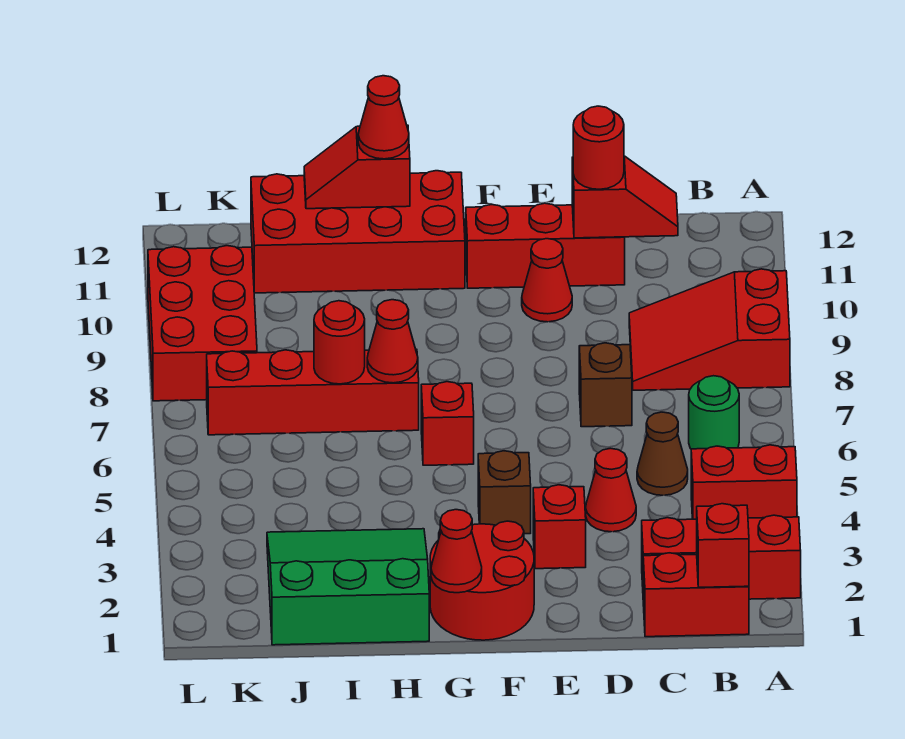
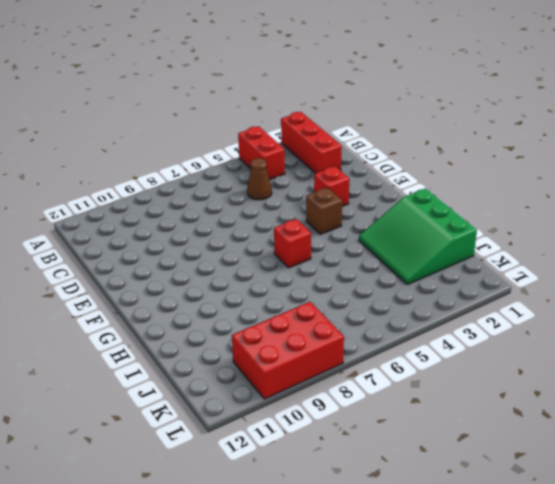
none -> red 2x3 slope [629,269,790,390]
none -> red 1x2 brick [643,553,749,637]
none -> green 1x1 round brick [689,376,739,449]

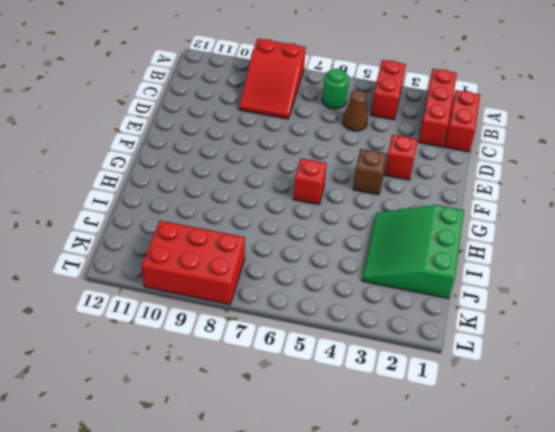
none -> red 1x1 cone [586,448,636,532]
none -> brown 1x1 brick [579,343,632,427]
none -> red 1x3 brick [466,203,625,288]

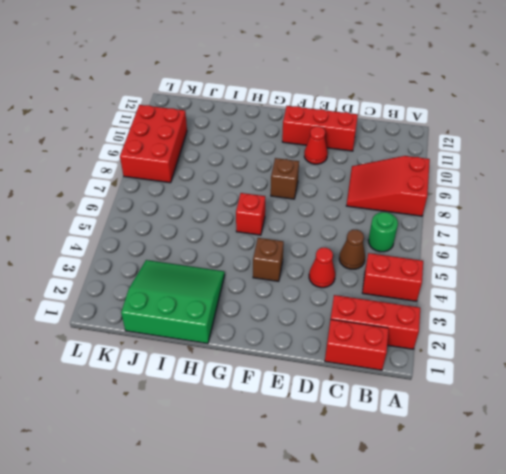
brown 1x1 brick [271,158,299,199] -> brown 1x1 brick moved to [579,343,632,427]
none -> red 1x1 brick [533,485,586,569]
none -> red 2x2 round brick [430,521,534,640]
none -> red 2x4 brick [251,171,465,293]

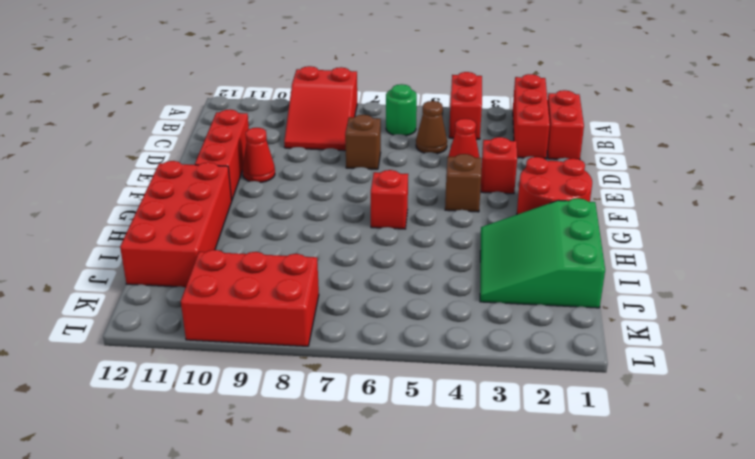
none -> red 1x4 brick [207,349,419,435]
none -> red 1x1 brick [697,504,749,587]
none -> red 1x2 slope [572,156,678,238]

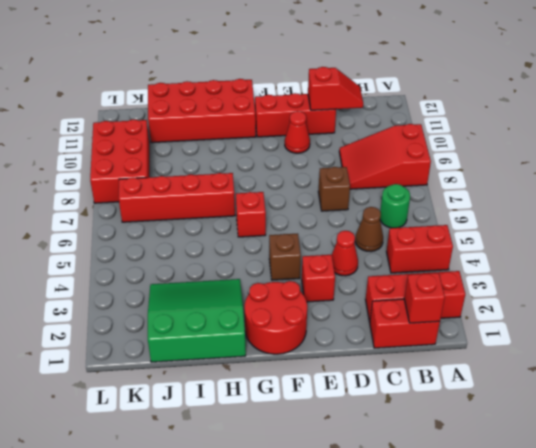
none -> red 1x1 cone [431,510,482,593]
none -> red 1x1 cone [367,300,418,383]
none -> red 1x2 slope [304,125,410,209]

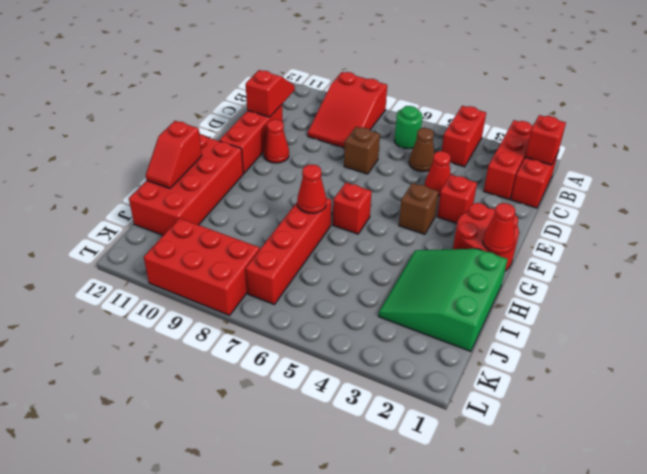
none -> red 1x1 round brick [314,301,365,384]
none -> red 1x1 round brick [573,106,624,189]
none -> red 1x1 cone [358,76,409,159]

